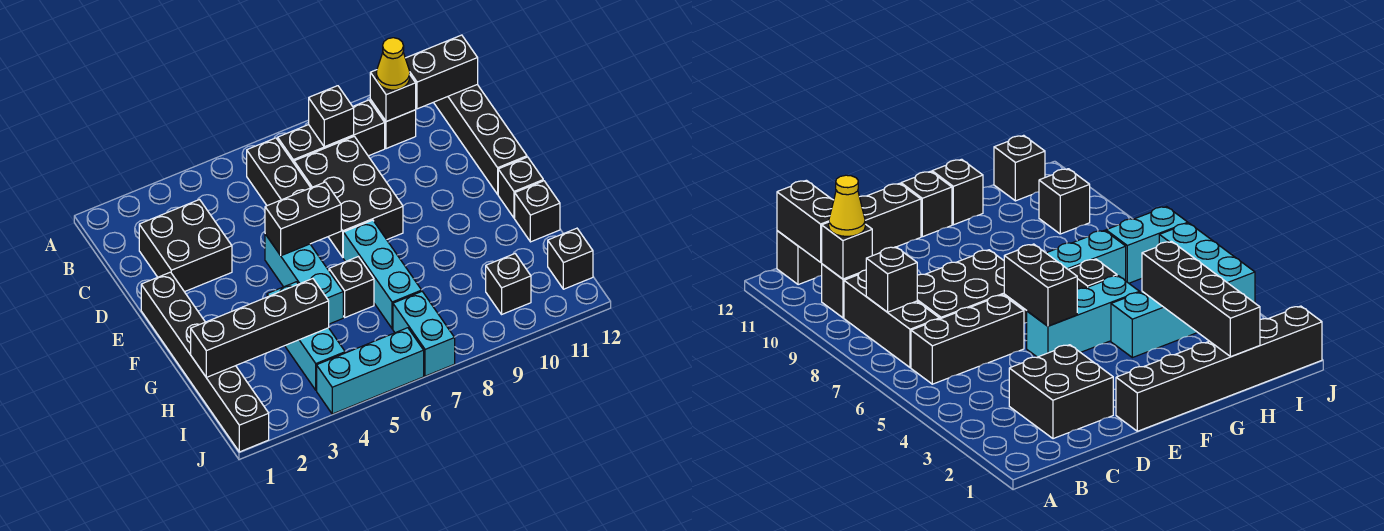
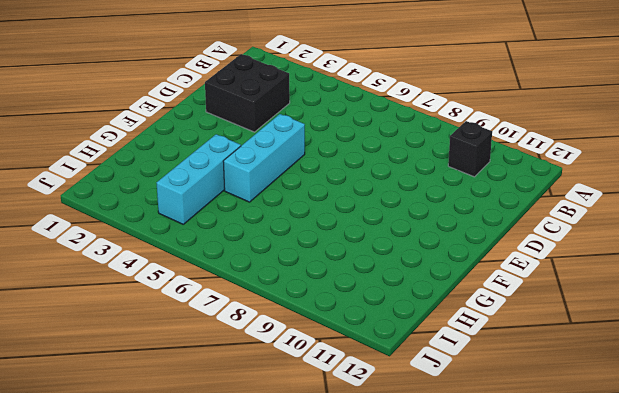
none -> black 1x3 brick [247,138,311,206]
none -> black 1x3 brick [278,100,385,163]
none -> black 1x4 brick [434,85,527,194]

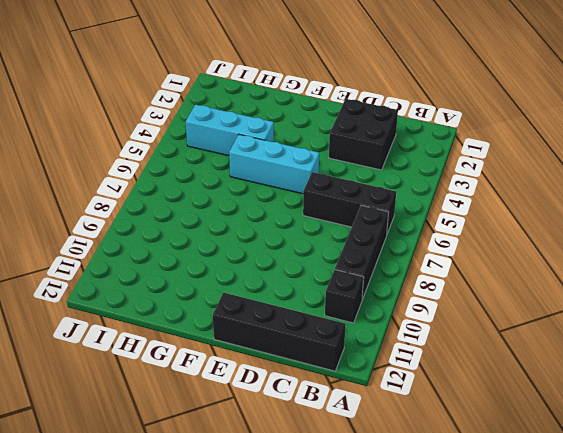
none -> black 2x3 brick [294,136,403,257]
none -> black 1x6 brick [141,272,269,452]
none -> cyan 1x3 brick [343,220,422,329]

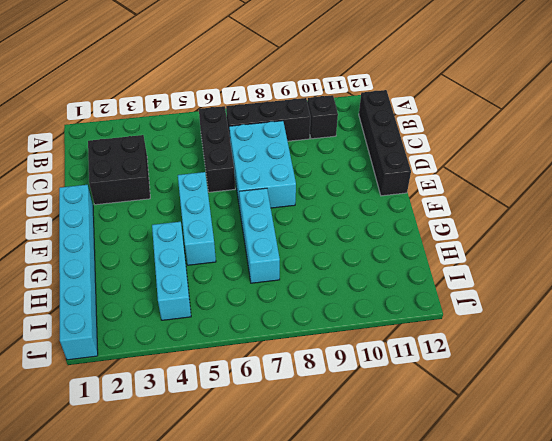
cyan 2x3 brick [229,121,296,208] -> black 2x3 brick [294,136,403,257]
cyan 1x6 brick [59,185,98,360] -> black 1x6 brick [141,272,269,452]
none -> black 1x1 brick [498,157,543,218]
none -> black 1x1 brick [329,257,374,317]
none -> black 1x1 brick [515,181,560,242]

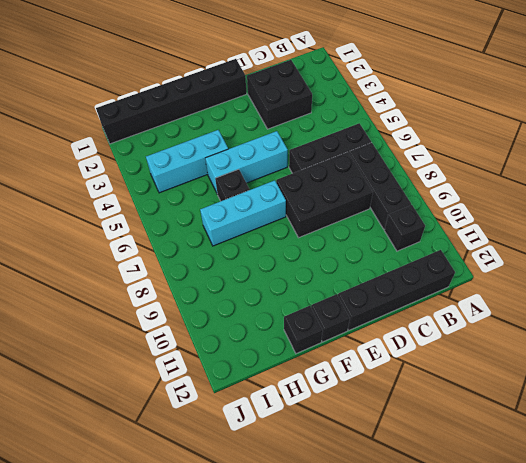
none -> cyan 1x2 brick [393,292,455,376]
none -> black 1x1 brick [486,254,531,314]
none -> black 1x1 brick [548,228,593,289]

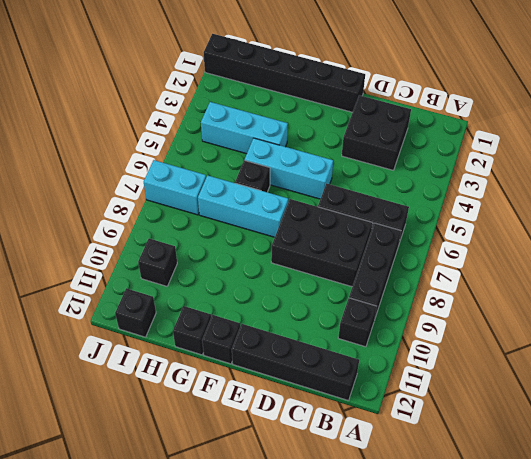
none -> cyan 1x3 brick [317,328,424,414]
none -> black 1x1 brick [309,86,354,147]
none -> black 1x1 brick [370,70,416,122]

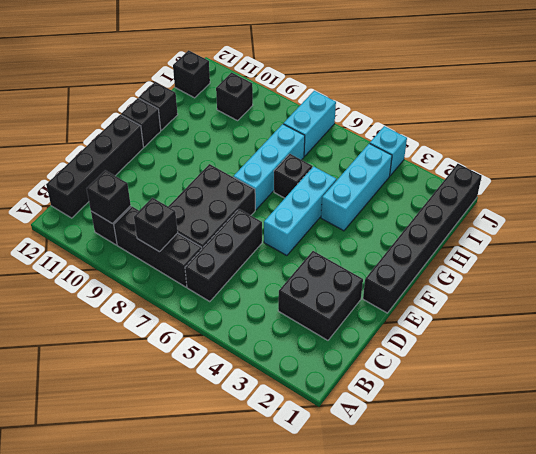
cyan 1x1 brick [370,126,407,176] -> cyan 1x3 brick [317,328,424,414]
none -> black 1x2 brick [405,35,478,109]
none -> black 1x2 brick [265,182,341,256]
none -> black 1x4 brick [191,279,329,377]

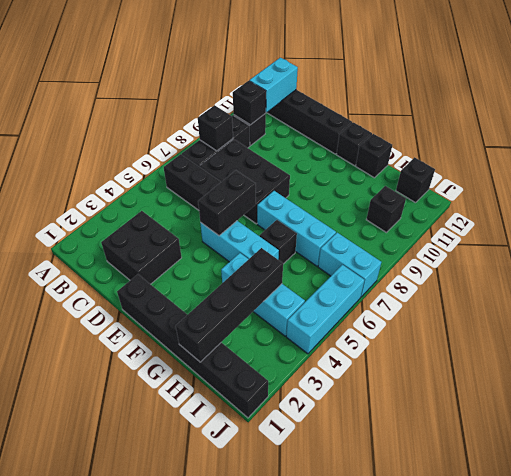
cyan 1x2 brick [249,58,298,113] -> black 1x2 brick [405,35,478,109]
none -> yellow 1x1 cone [377,38,410,90]

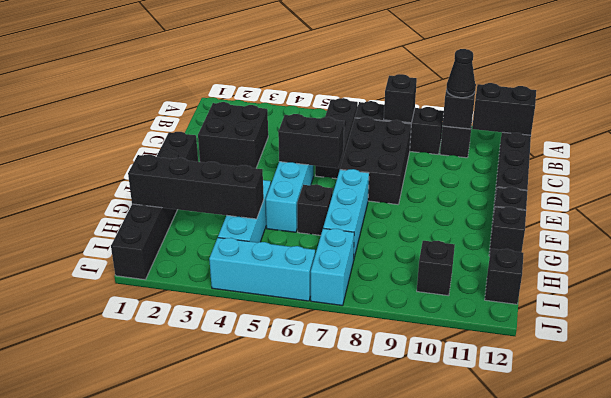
black 1x1 cone [446,49,476,98] -> yellow 1x1 cone [377,38,410,90]

